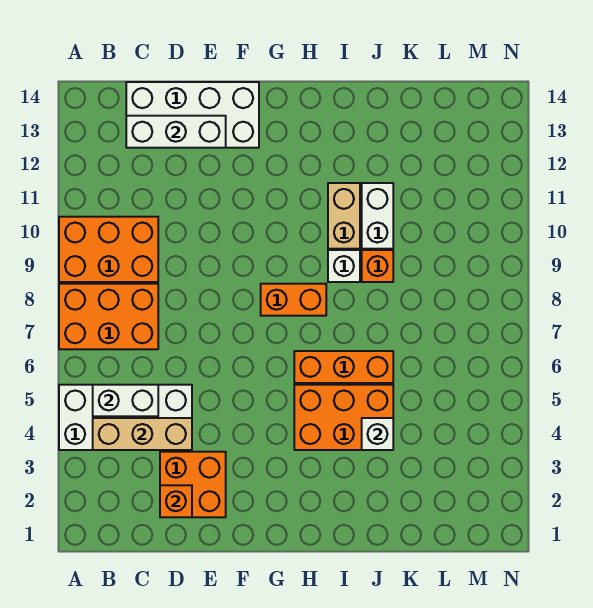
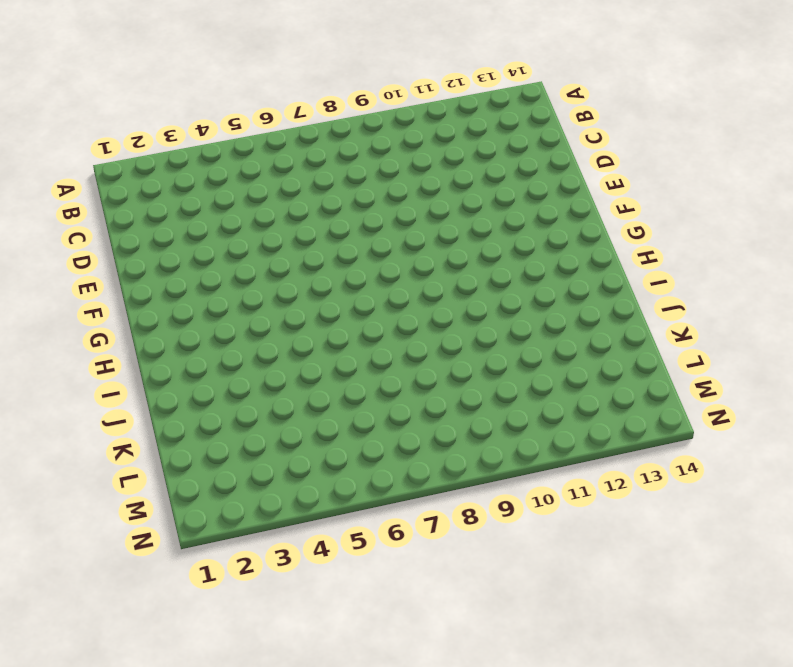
none -> white 2x4 brick [59,385,192,450]
none -> orange 2x3 brick [59,284,158,349]
none -> orange 2x3 brick [59,217,158,282]

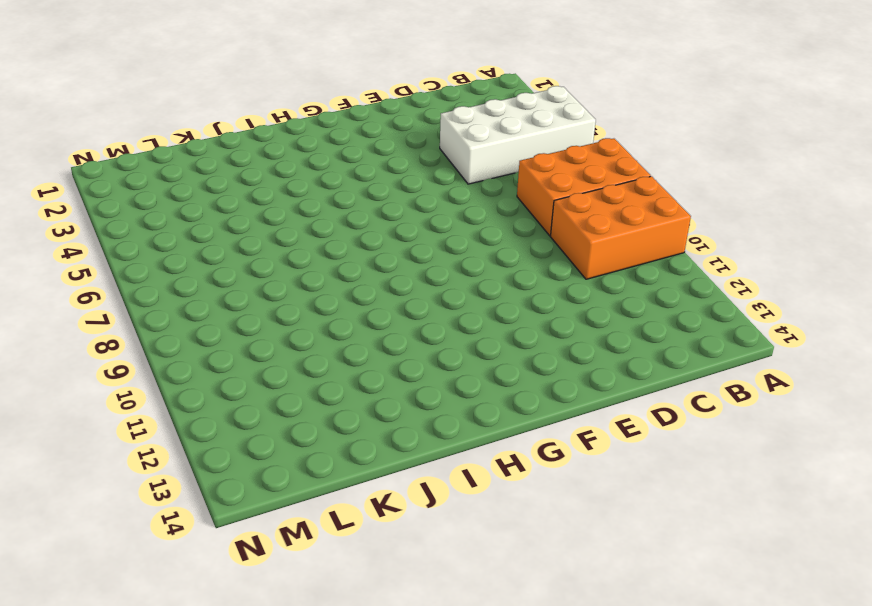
none -> white 2x4 brick [126,82,259,148]
none -> orange 2x2 brick [160,452,226,517]
none -> orange 1x2 brick [261,284,326,316]

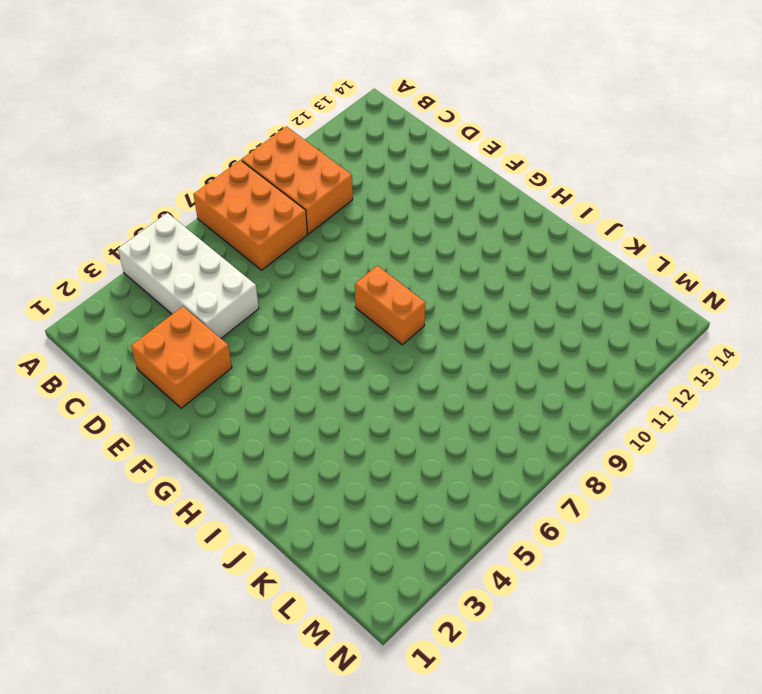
none -> white 2x4 brick [126,82,259,148]
none -> orange 2x3 brick [294,385,393,450]
none -> orange 1x3 brick [294,351,393,383]

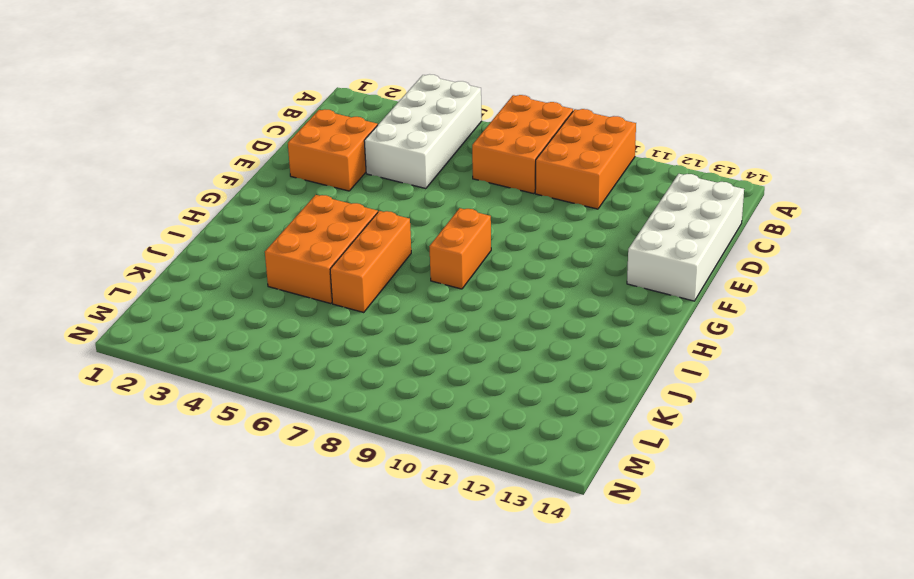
none -> white 1x1 brick [328,250,360,282]
none -> tan 1x2 brick [328,183,360,249]
none -> orange 1x1 brick [362,250,393,282]

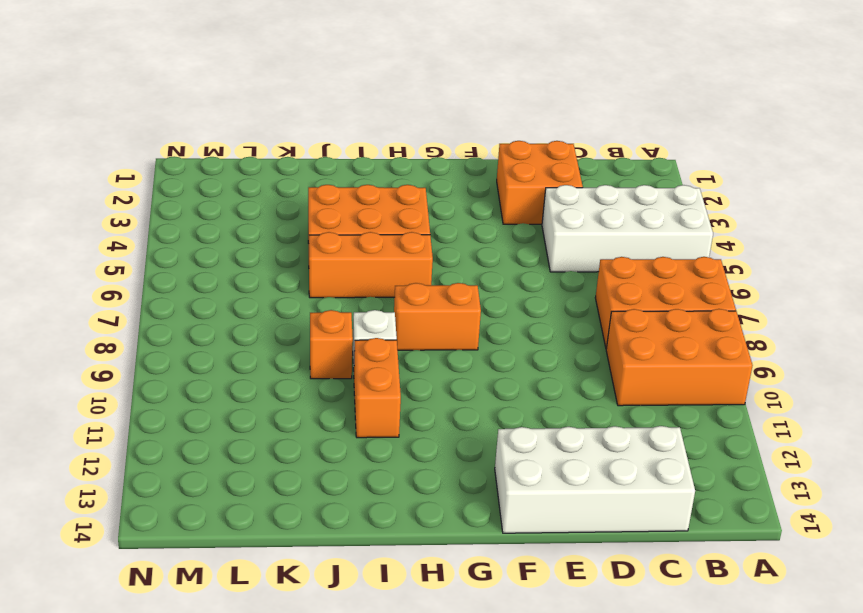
orange 1x2 brick [354,338,401,438] -> tan 1x2 brick [328,183,360,249]
none -> white 1x2 brick [362,183,393,249]
none -> tan 1x3 brick [93,418,192,450]
none -> white 1x2 brick [93,385,158,416]

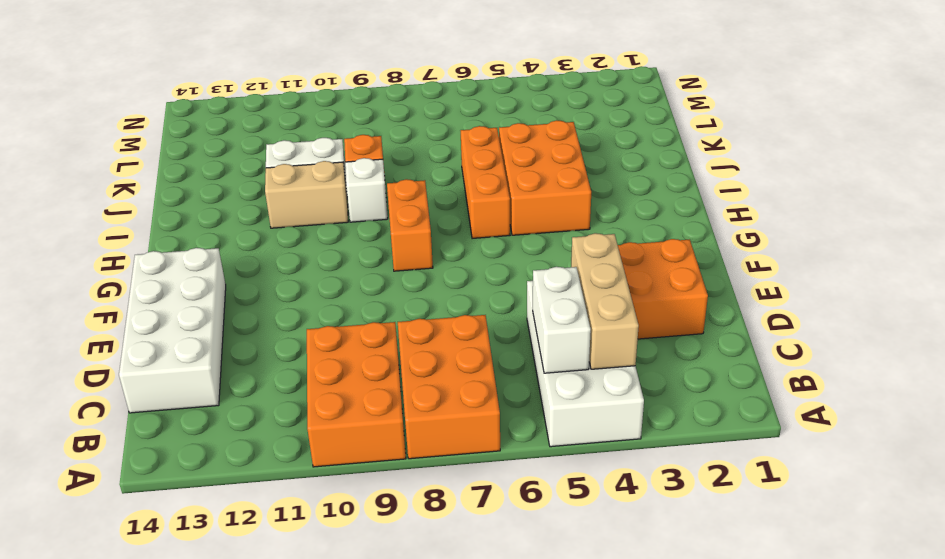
none -> white 1x3 brick [126,116,226,148]
none -> orange 1x1 brick [160,485,192,517]
none -> white 1x1 brick [362,418,393,450]

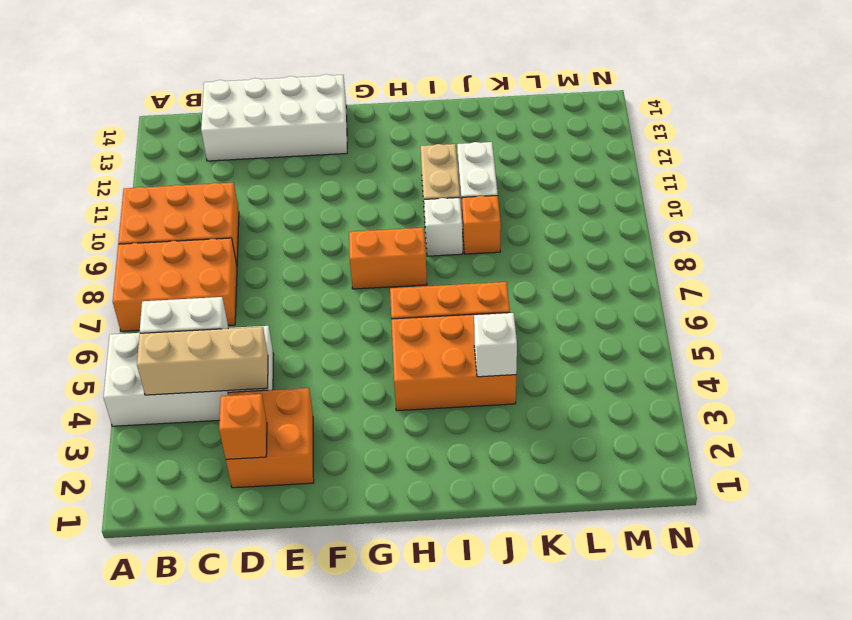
none -> white 1x3 brick [126,116,226,148]

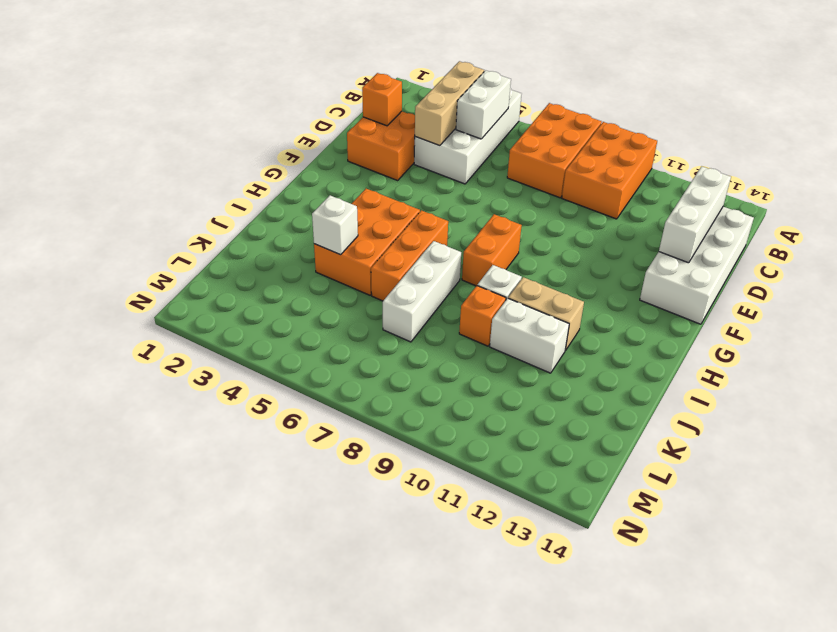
white 1x3 brick [383,241,461,342] -> none

